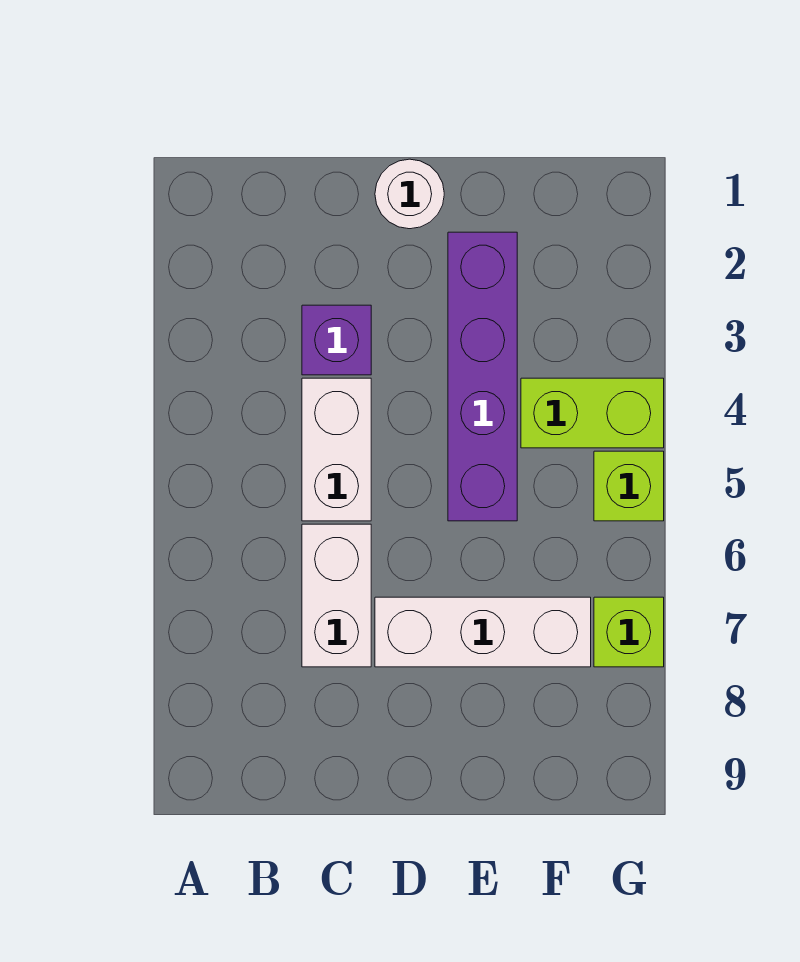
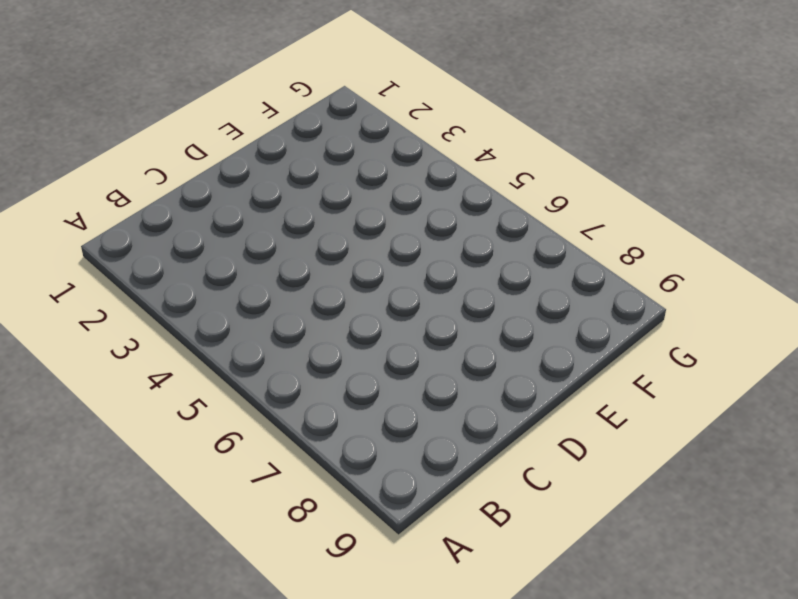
none -> purple 1x1 brick [302,305,371,375]
none -> white 1x2 brick [302,378,371,521]

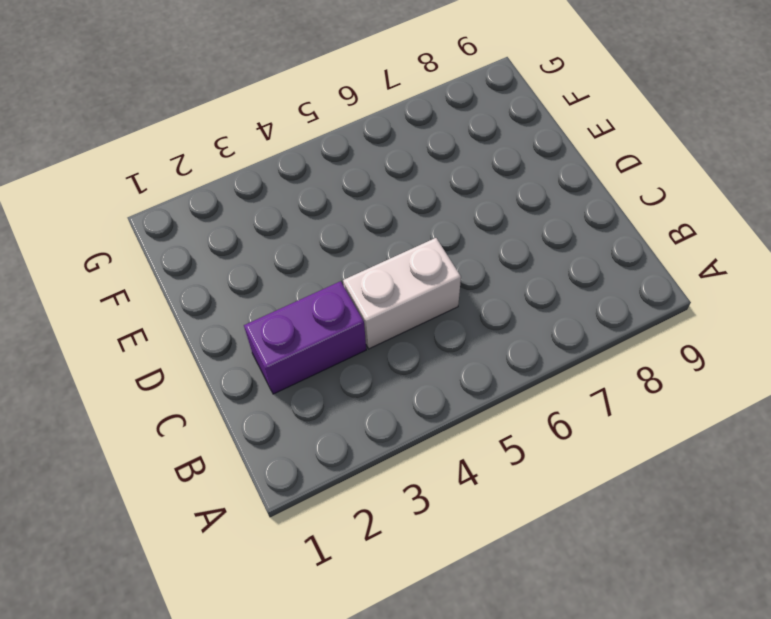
purple 1x2 brick [244,281,366,394] -> purple 1x1 brick [302,305,371,375]
none -> white 1x2 brick [302,524,371,667]
none -> white 1x1 round brick [375,159,444,229]

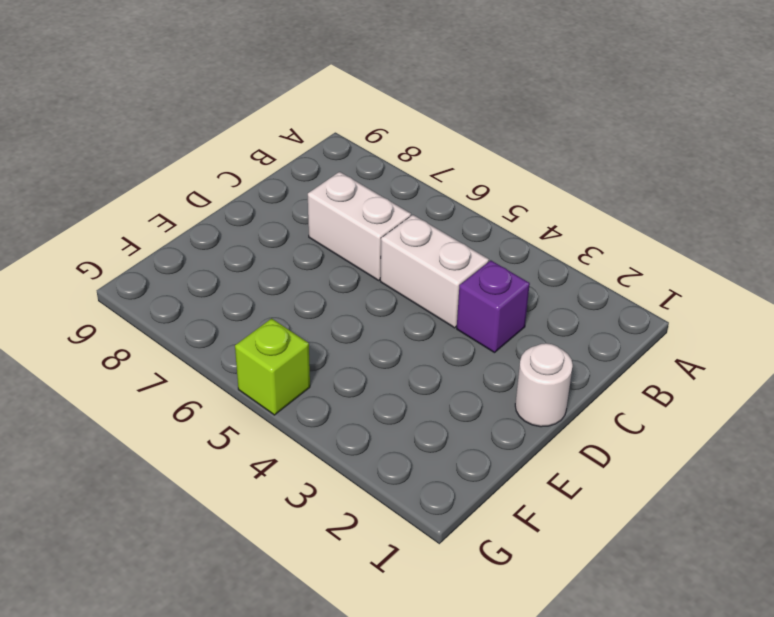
none -> white 1x3 brick [375,597,591,667]
none -> purple 1x4 brick [448,232,517,521]

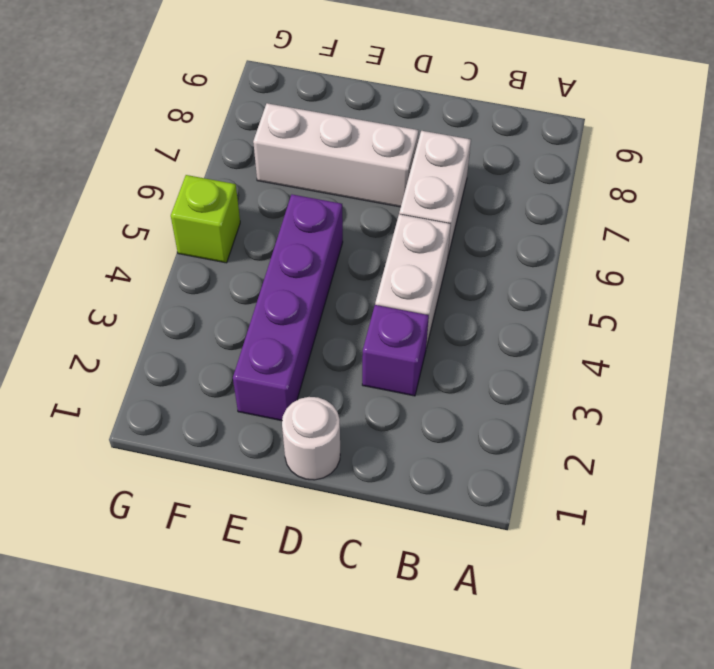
none -> lime 1x2 brick [521,378,664,448]
none -> lime 1x1 brick [594,597,664,667]

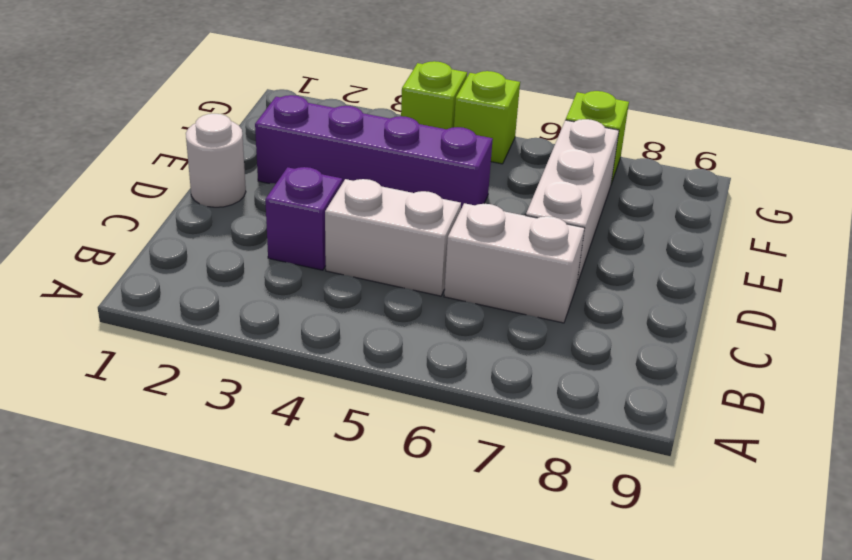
lime 1x1 brick [401,61,467,129] -> lime 1x2 brick [521,378,664,448]

